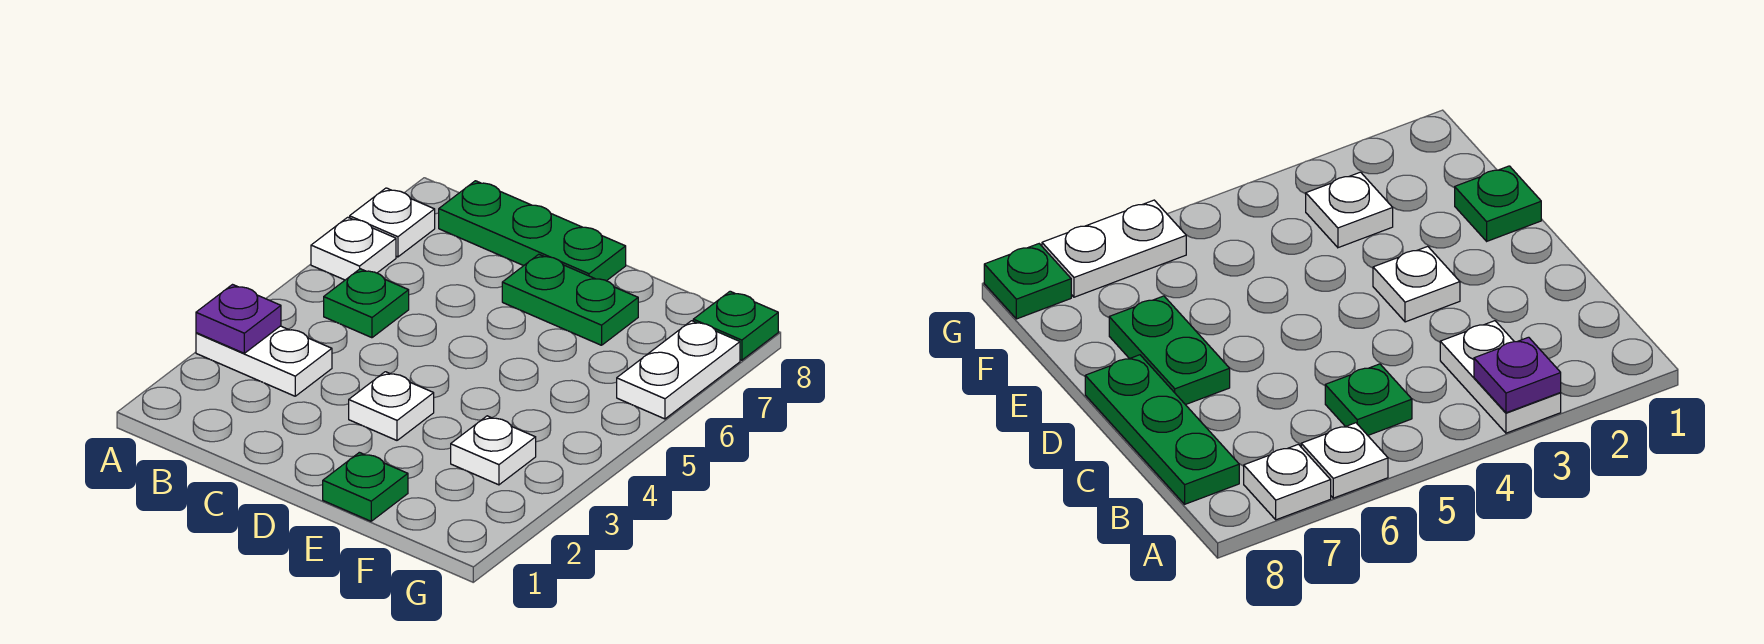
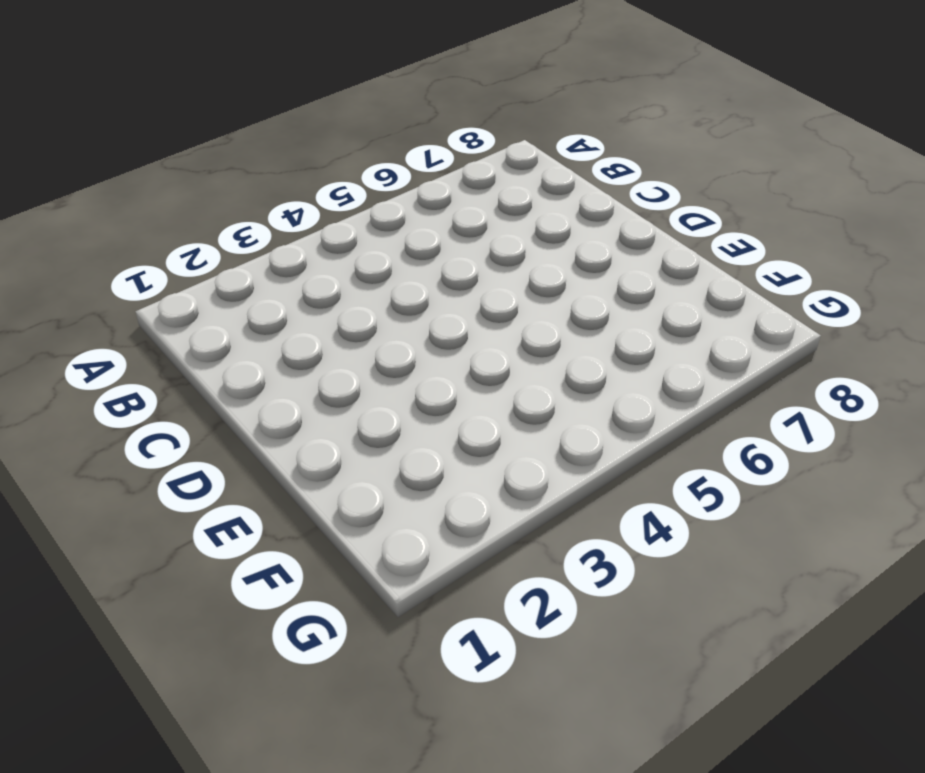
none -> white 1x2 plate [196,326,332,396]
none -> white 1x1 plate [311,217,396,280]
none -> white 1x1 plate [350,188,435,257]

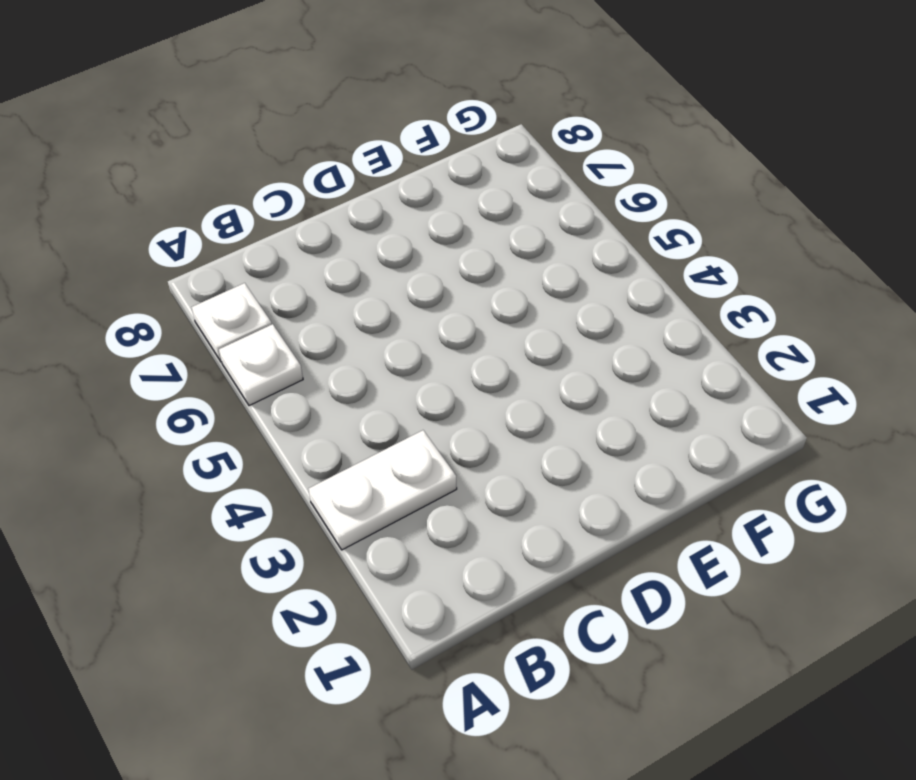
none -> green 1x1 plate [324,269,409,338]
none -> green 1x3 plate [439,181,626,281]
none -> white 1x1 plate [349,372,434,440]

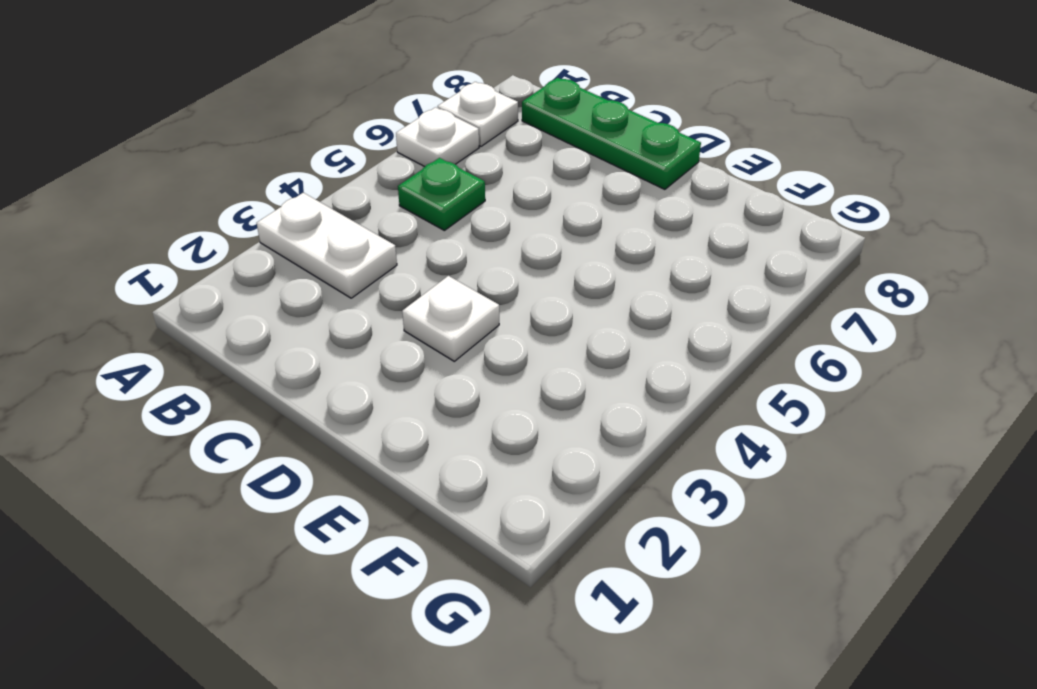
none -> green 1x2 plate [502,254,638,345]
none -> green 1x1 plate [323,452,408,521]
none -> white 1x1 plate [451,416,536,485]

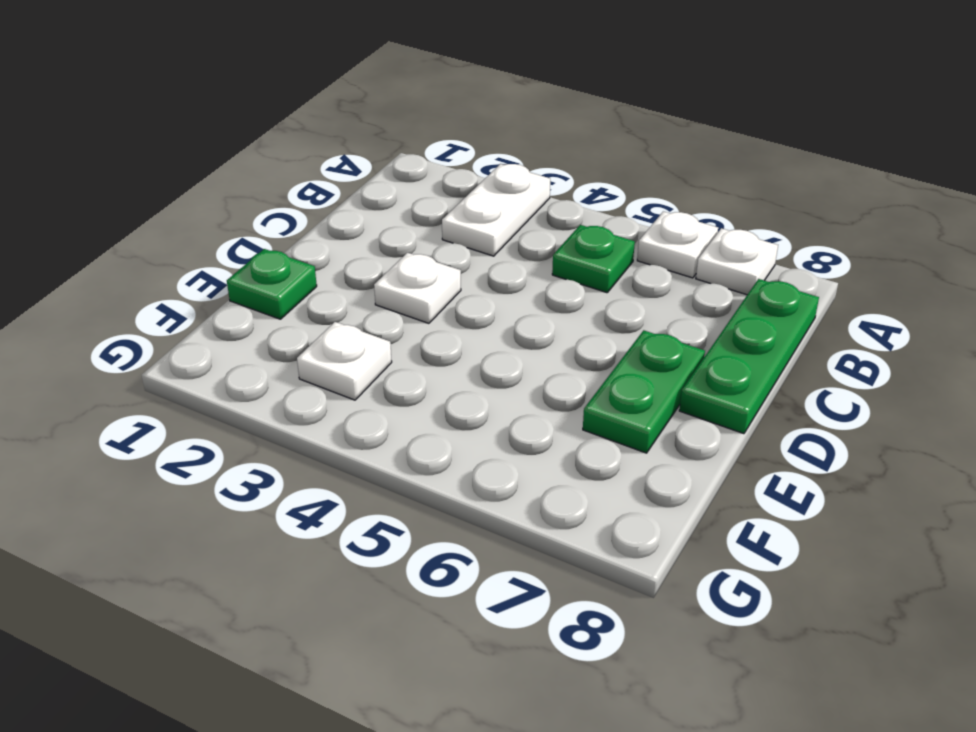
none -> white 1x2 plate [617,321,740,419]
none -> green 1x1 plate [693,291,778,360]
none -> purple 1x1 plate [196,285,281,353]

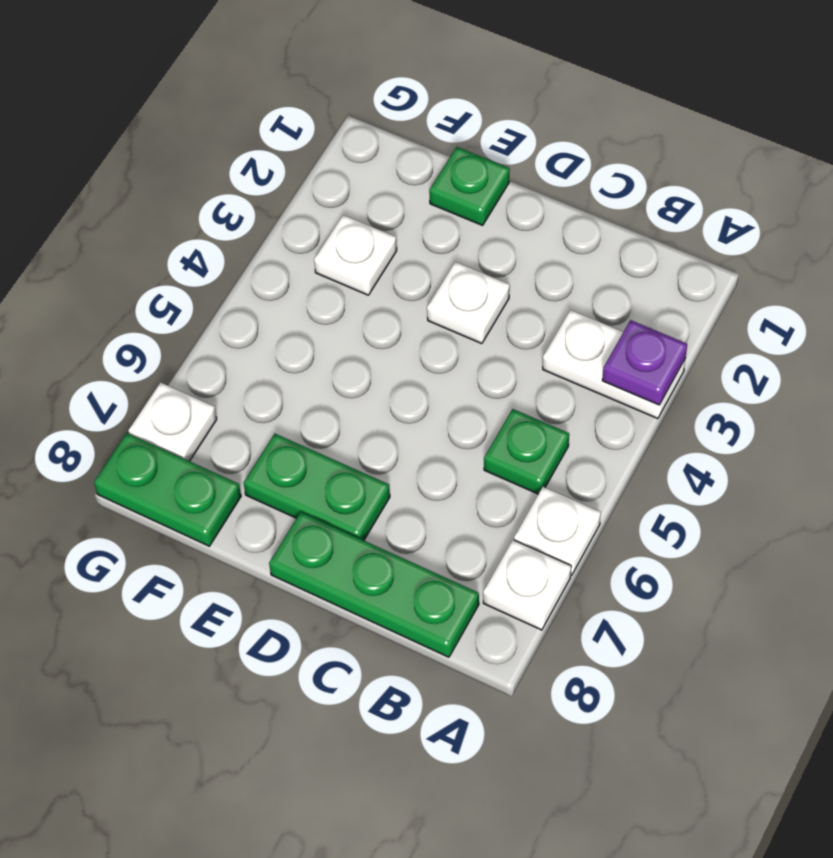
green 1x2 plate [94,433,241,546] -> green 1x1 plate [693,291,778,360]
white 1x1 plate [128,382,217,461] -> white 1x2 plate [617,321,740,419]

